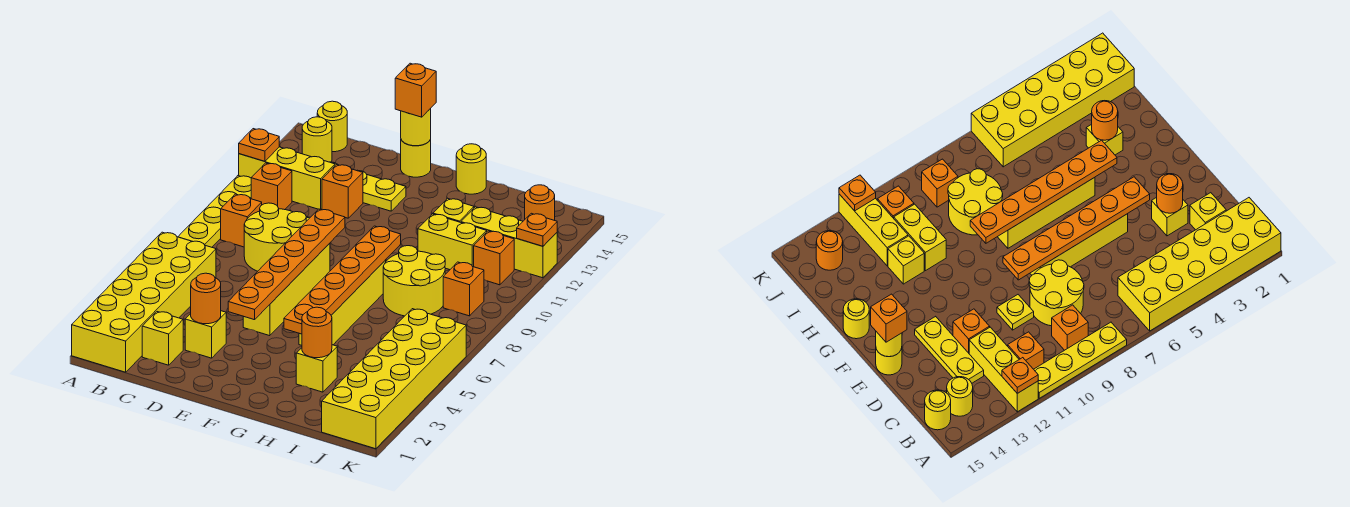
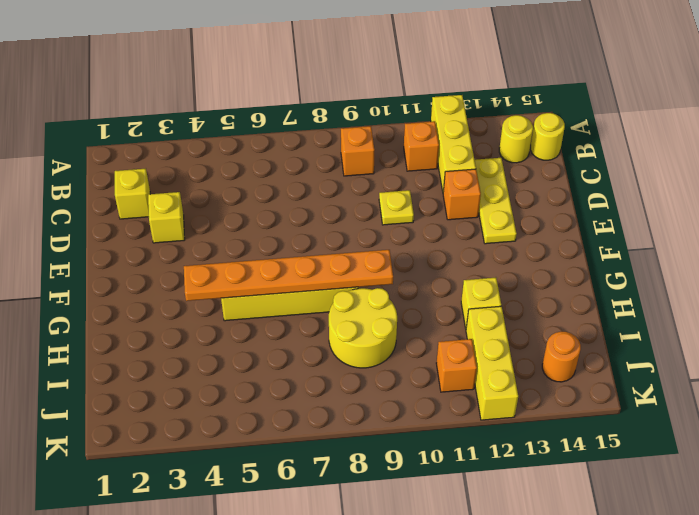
none -> yellow 2x6 brick [72,232,216,372]
none -> yellow 1x4 plate [178,176,251,247]
none -> yellow 2x2 round brick [244,203,306,271]
none -> yellow 1x4 brick [243,243,330,336]

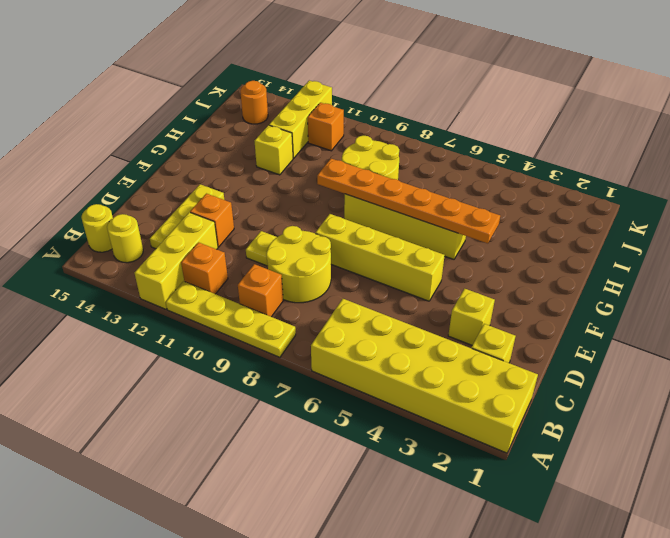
none -> yellow 1x1 round brick [401,140,431,177]
none -> yellow 1x1 round brick [456,144,486,194]
none -> yellow 1x1 brick [296,345,337,392]
none -> yellow 1x2 brick [418,214,487,270]

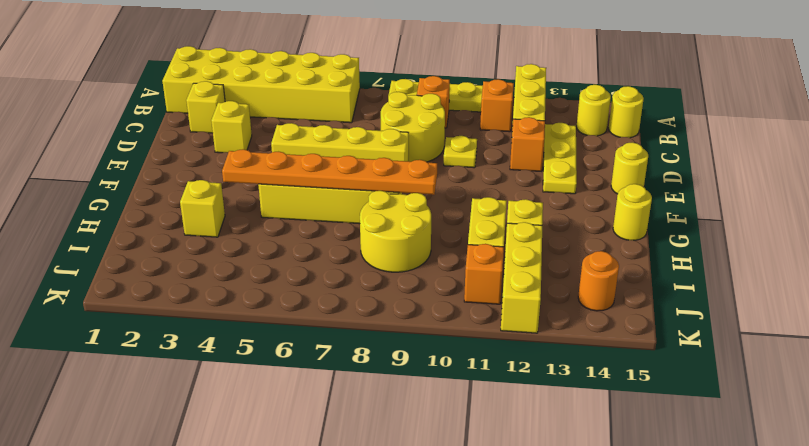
none -> yellow 2x6 brick [322,309,466,449]
none -> orange 1x1 brick [443,262,484,316]
none -> orange 1x1 plate [239,129,279,161]
none -> orange 1x1 round brick [191,273,221,324]

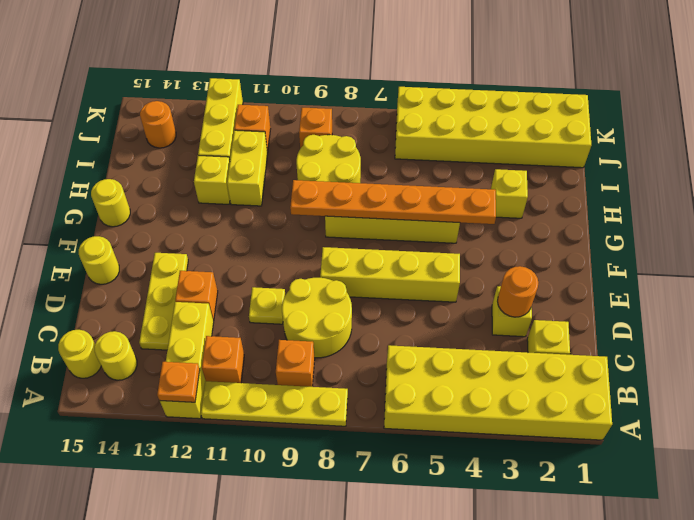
none -> orange 1x6 plate [228,209,345,320]
none -> yellow 1x1 round brick [401,108,431,146]
none -> orange 1x1 round brick [302,307,332,358]
none -> orange 1x1 plate [517,213,557,246]

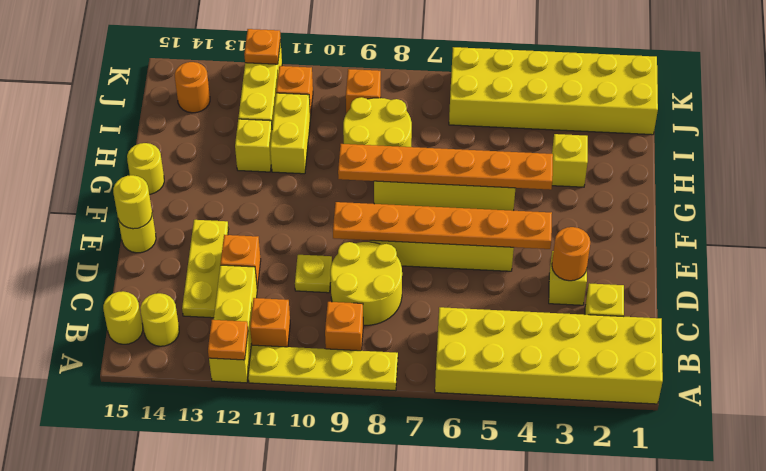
none -> orange 1x1 round brick [302,307,332,358]
none -> orange 1x1 brick [395,63,436,117]

